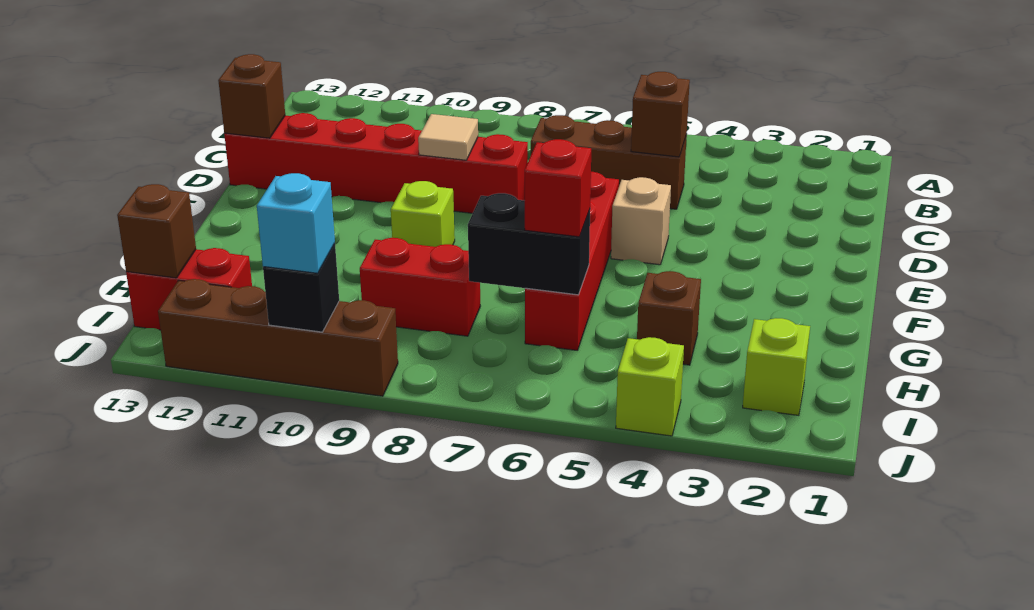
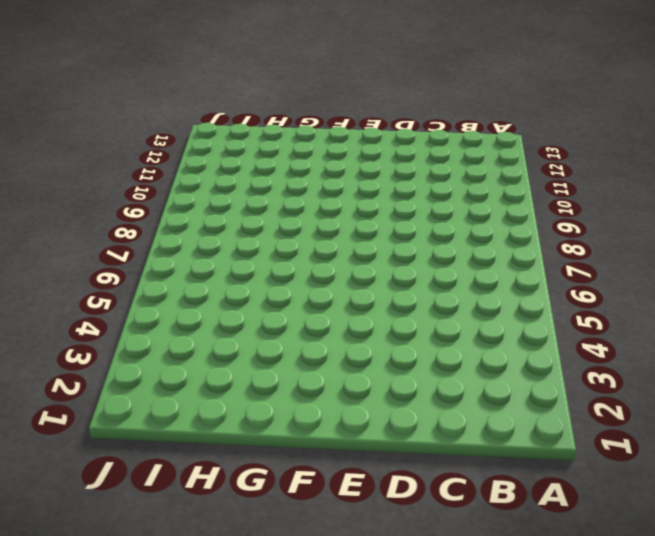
none -> brown 1x3 brick [531,115,687,209]
none -> red 1x6 brick [224,113,528,213]
none -> tan 1x1 brick [611,177,671,265]

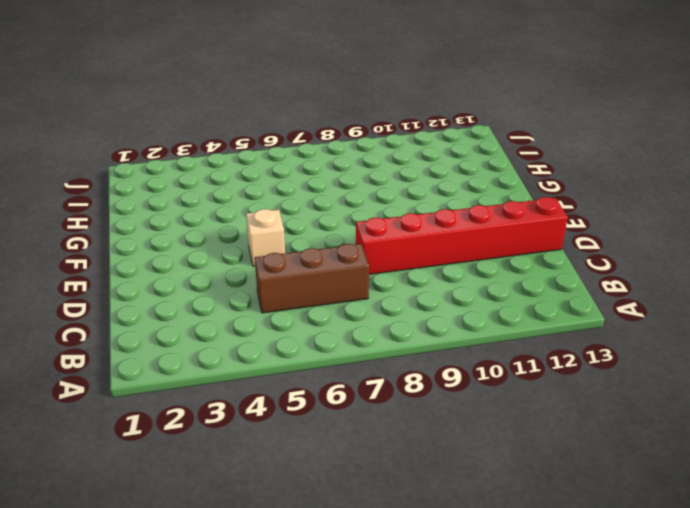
none -> red 1x4 brick [525,172,619,350]
none -> lime 1x1 brick [391,181,455,247]
none -> brown 1x1 brick [637,271,701,365]

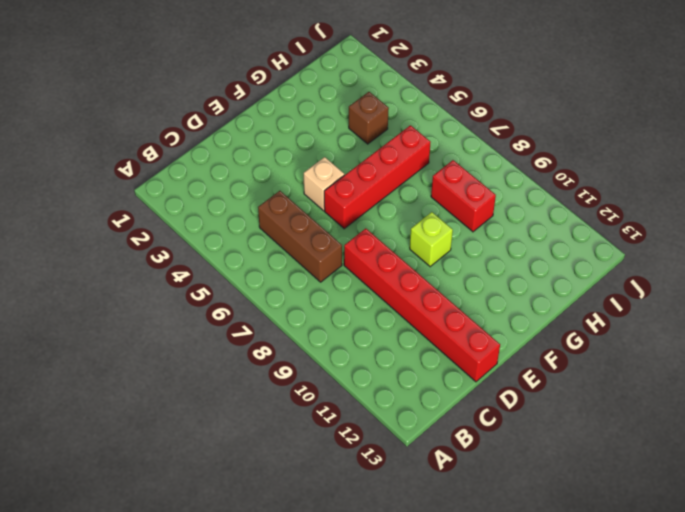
none -> lime 1x1 brick [743,318,810,415]
none -> red 1x2 brick [126,248,252,330]
none -> lime 1x1 brick [616,337,684,436]

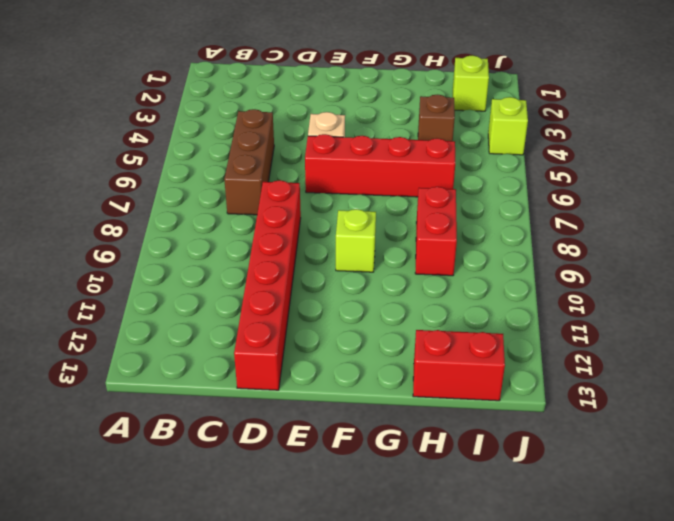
red 1x2 brick [413,330,505,401] -> red 1x2 brick turned to [126,248,252,330]
none -> brown 1x4 brick [158,279,398,396]
none -> brown 1x1 brick [631,72,690,157]
none -> tan 1x1 tile [418,114,478,160]

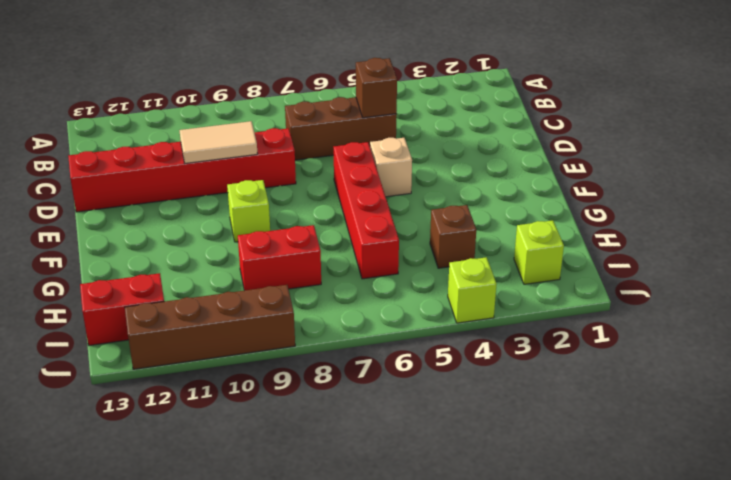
tan 1x2 tile [179,121,257,163] -> tan 1x1 tile [418,114,478,160]
none -> brown 1x1 brick [218,54,285,138]
none -> black 1x2 brick [468,193,590,295]
none -> brown 1x1 brick [117,184,196,278]

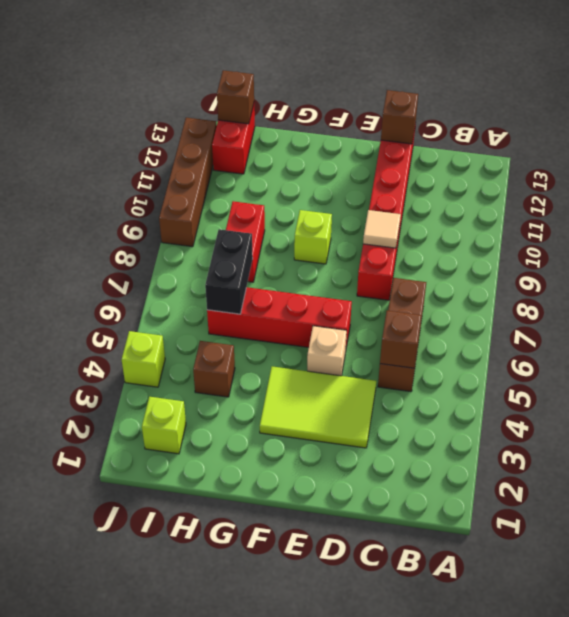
lime 2x3 tile [260,366,376,448] -> none
none -> black 1x1 brick [263,244,339,332]
none -> red 1x1 brick [525,139,591,237]
none -> cyan 1x1 brick [257,173,335,273]

